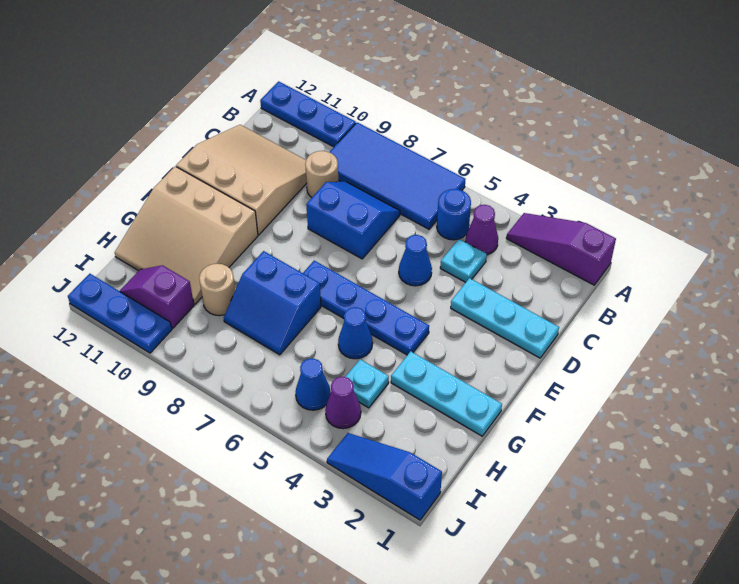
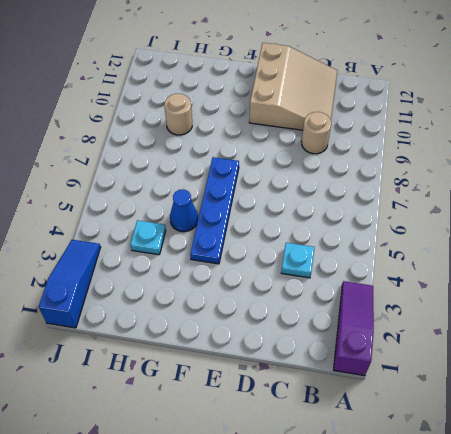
none -> blue 2x4 tile [330,122,466,229]
none -> blue 1x3 plate [260,81,356,147]
none -> purple 1x1 cone [465,205,498,255]

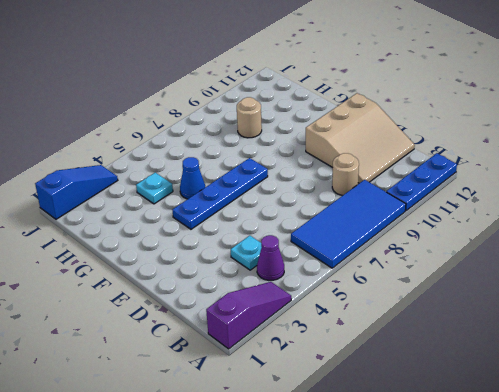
none -> blue 1x1 round brick [437,189,471,240]
none -> blue 2x2 slope [306,182,400,259]
none -> cyan 1x3 plate [451,278,559,358]

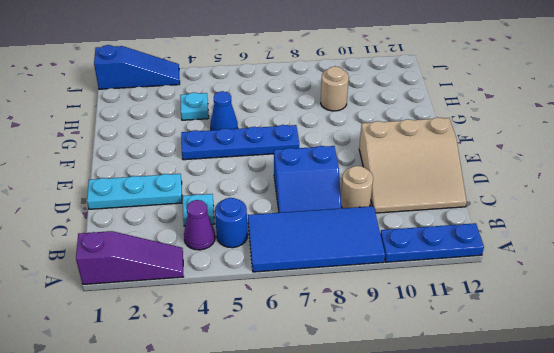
none -> blue 1x1 cone [399,235,432,286]
none -> tan 3x3 slope [115,166,258,304]
none -> cyan 1x3 plate [391,351,502,436]

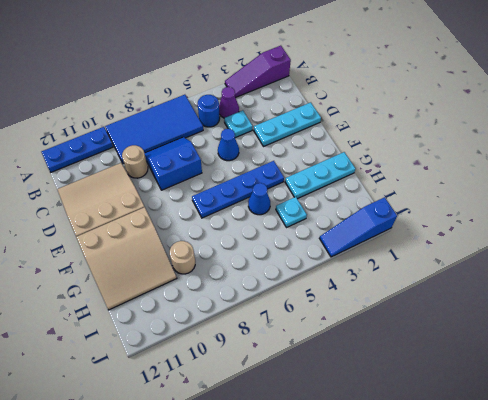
none -> blue 2x2 slope [224,251,321,355]
none -> purple 1x1 cone [325,377,361,429]
none -> blue 1x1 cone [296,358,331,410]

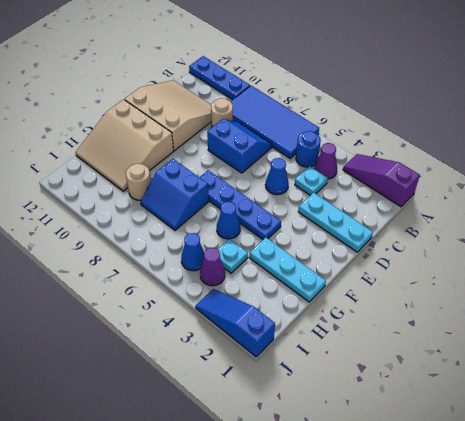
none -> purple 1x2 slope [120,265,194,328]
none -> blue 1x3 plate [68,274,172,353]

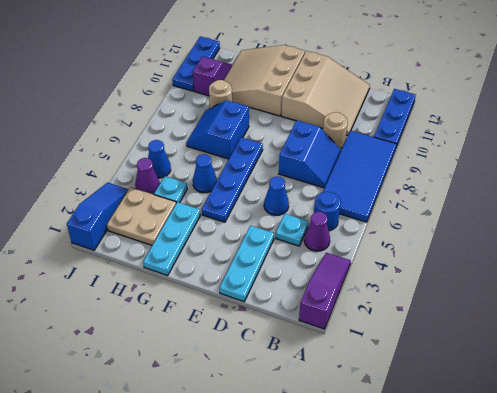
tan 2x2 plate [107,187,176,245] -> none

